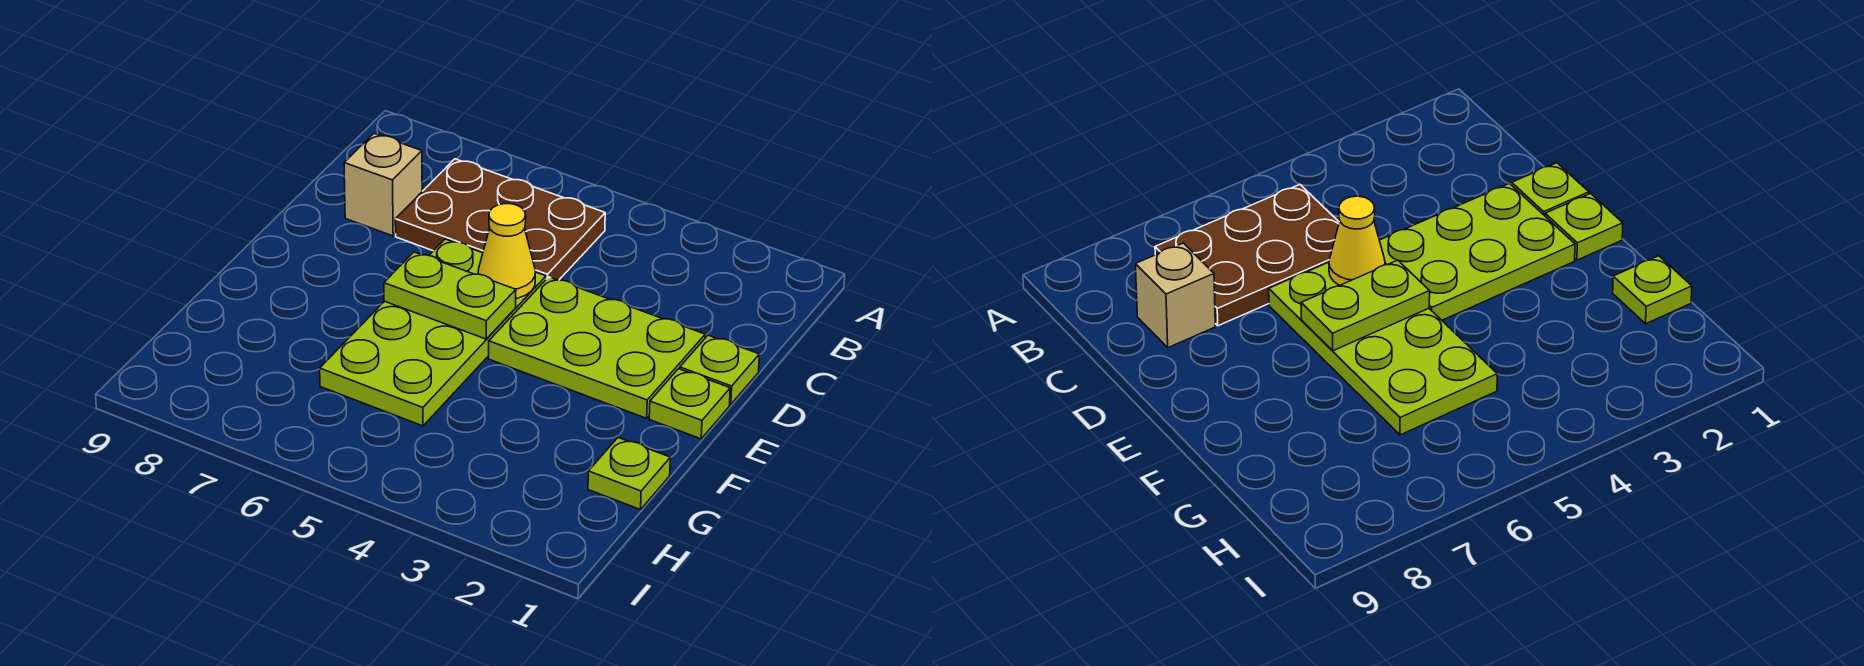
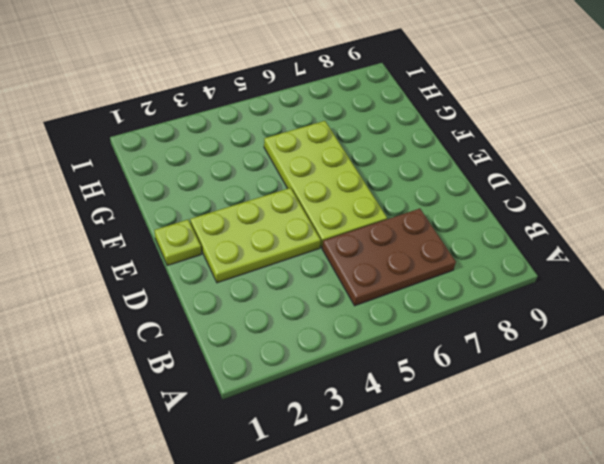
none -> tan 1x1 brick [344,134,422,236]
none -> lime 1x1 plate [680,335,759,405]

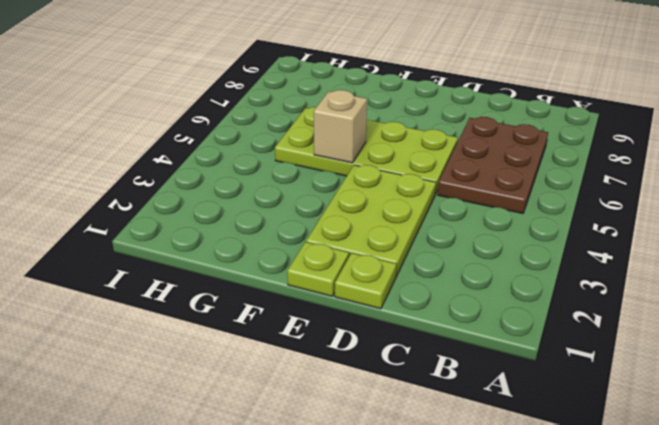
tan 1x1 brick [314,90,367,163] -> tan 1x1 brick moved to [344,134,422,236]
none -> lime 1x1 plate [588,438,670,510]
none -> yellow 1x1 cone [478,204,536,298]

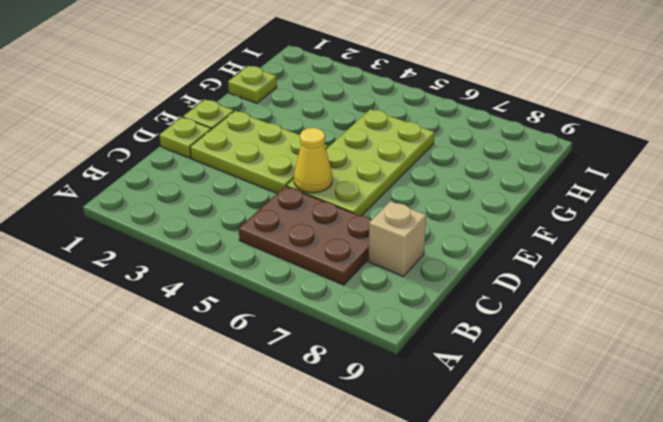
none -> lime 1x2 plate [384,252,516,339]

